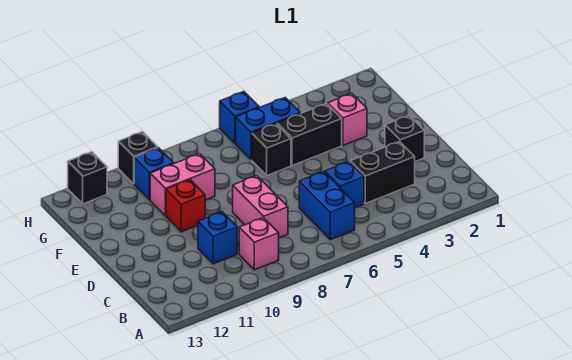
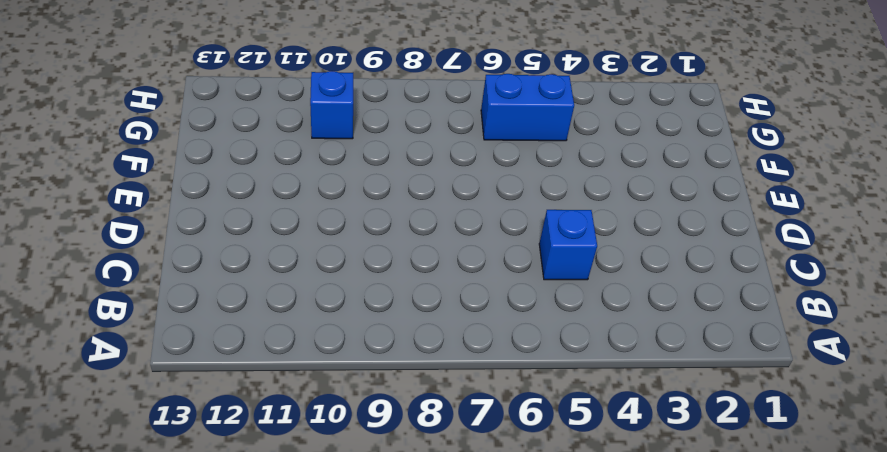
none -> blue 1x2 brick [299,172,355,240]
none -> pink 1x1 brick [239,218,279,270]
none -> black 1x2 brick [350,141,415,203]

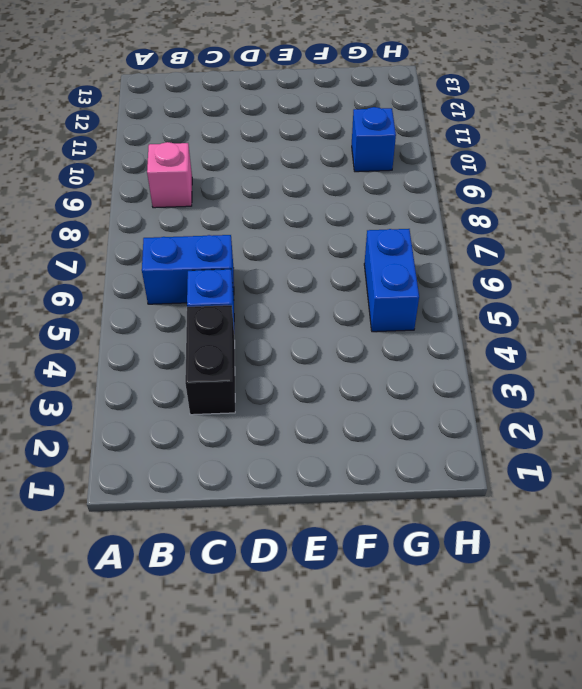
none -> pink 1x2 brick [233,176,288,238]
none -> blue 1x1 brick [198,212,237,264]
none -> black 1x1 brick [385,115,424,162]

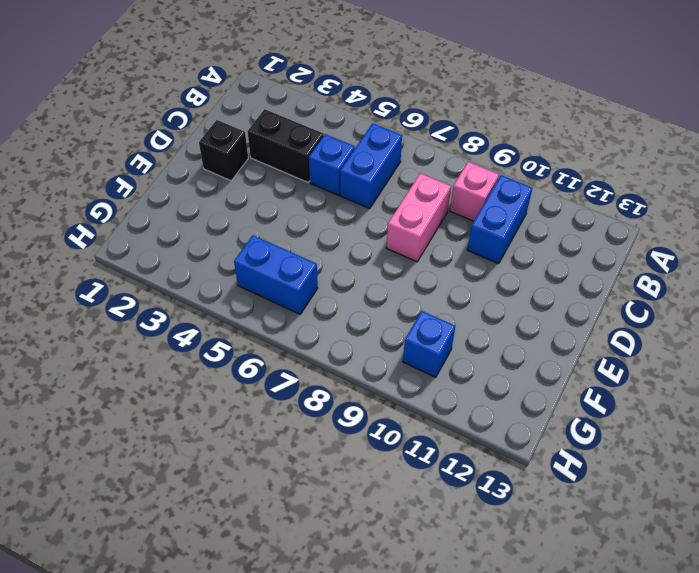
blue 1x2 brick [467,175,532,264] -> blue 1x1 brick [198,212,237,264]
none -> red 1x1 brick [166,180,205,232]
none -> pink 1x1 brick [328,93,367,145]
none -> black 1x2 brick [277,103,342,166]

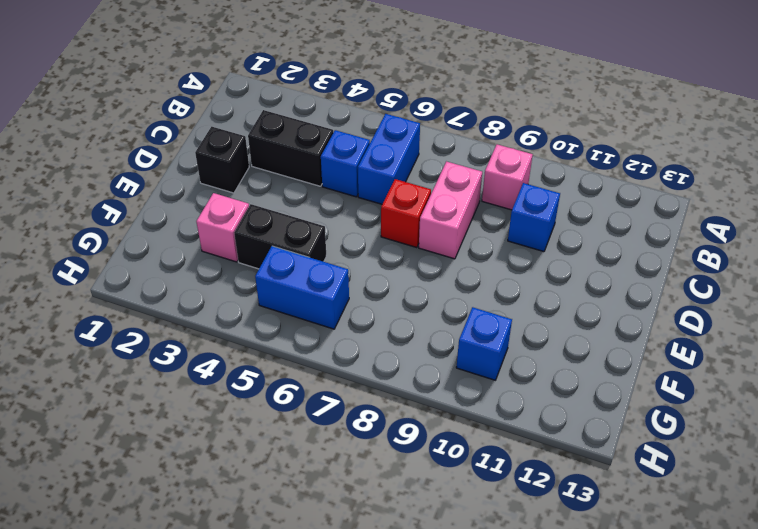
red 1x1 brick [381,179,431,248] -> red 1x1 brick moved to [166,180,205,232]
none -> black 1x1 brick [252,124,291,176]
none -> pink 1x2 brick [150,154,215,216]
none -> blue 1x1 brick [220,92,259,144]

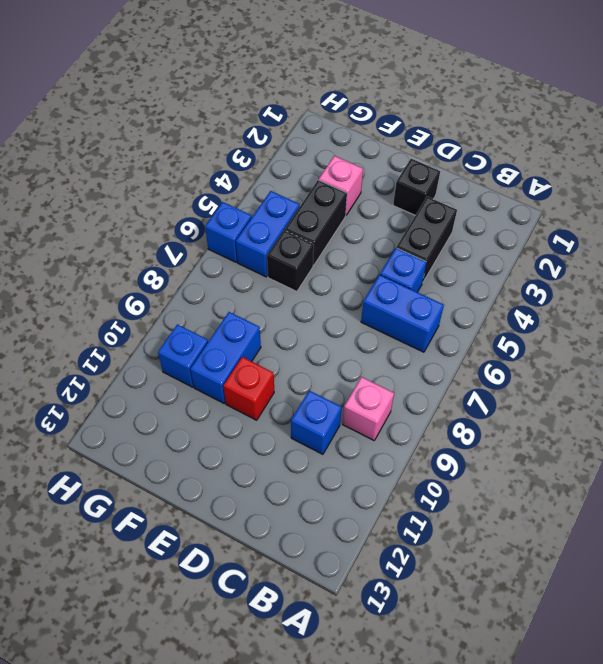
blue 1x2 brick [190,312,261,403] -> pink 1x2 brick [150,154,215,216]
none -> pink 1x2 brick [233,176,288,238]
none -> black 1x1 brick [118,132,158,184]
none -> black 1x1 brick [68,152,107,204]

